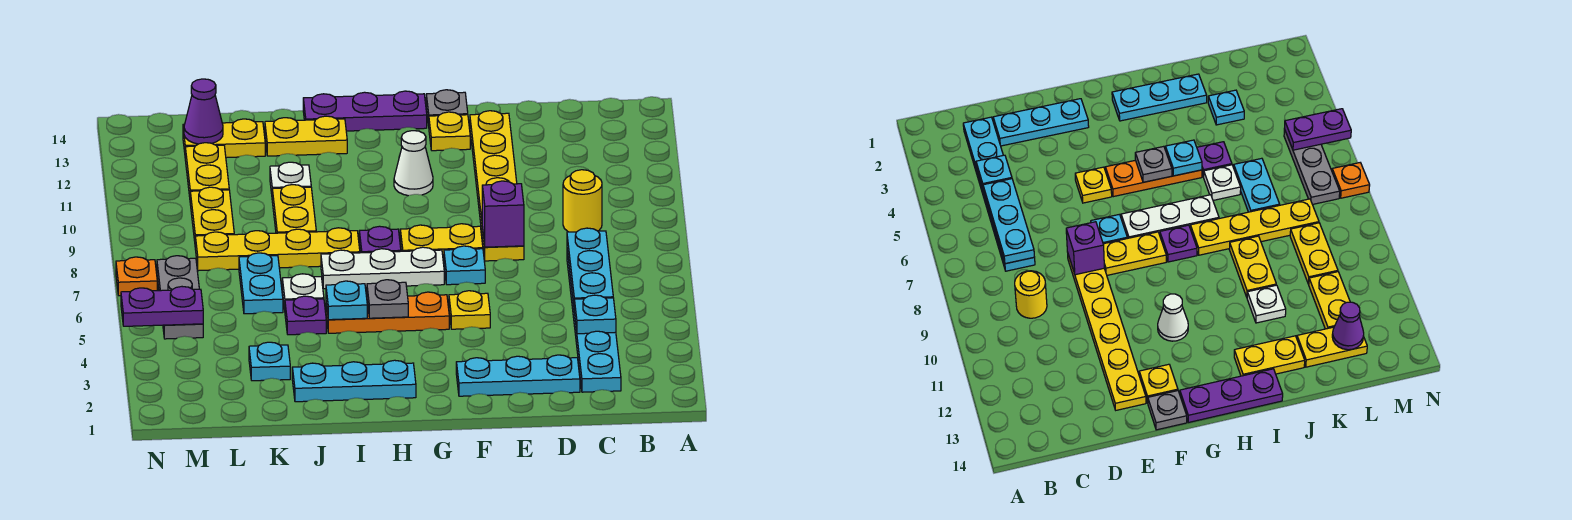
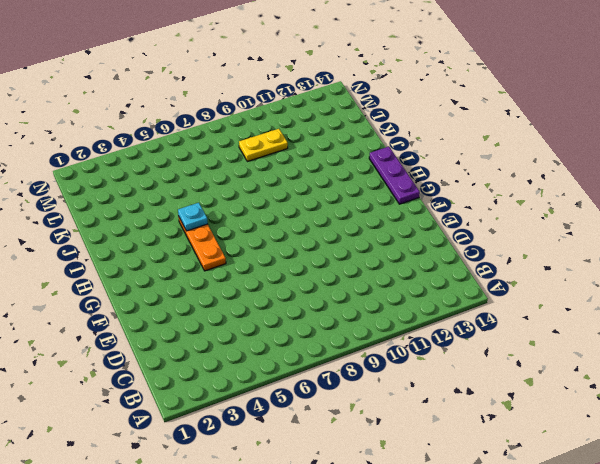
none -> cyan 1x6 plate [567,251,621,392]
none -> yellow 1x1 round brick [563,170,602,232]
none -> cyan 1x3 plate [456,355,580,396]
none -> yellow 1x6 plate [470,111,524,261]

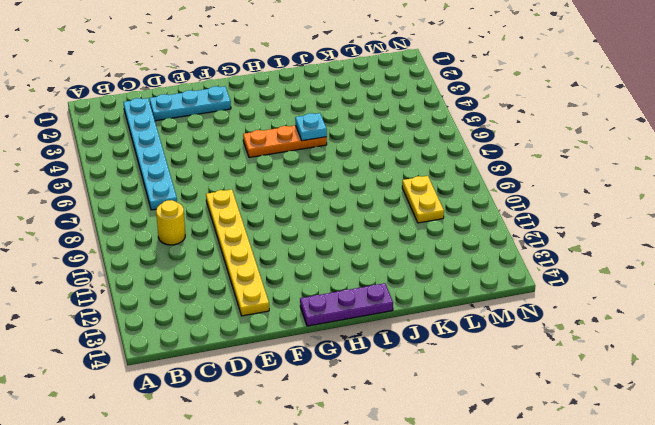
none -> yellow 1x1 plate [449,291,490,329]
none -> cyan 1x1 plate [444,246,485,285]
none -> yellow 1x2 plate [400,224,483,262]
none -> yellow 1x1 plate [429,112,470,151]

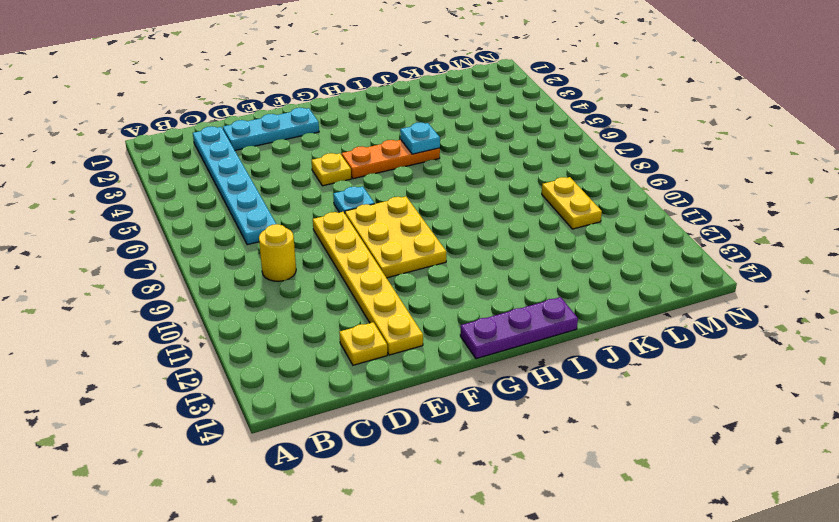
yellow 1x1 plate [339,322,387,365] -> yellow 1x1 plate moved to [429,112,470,151]
yellow 2x3 plate [345,197,446,278] -> yellow 1x2 plate [400,224,483,262]
none -> grey 1x1 plate [426,90,468,126]
none -> white 1x3 plate [321,247,444,289]
none -> white 1x1 cone [394,131,433,196]
none -> cyan 1x3 plate [292,360,416,402]

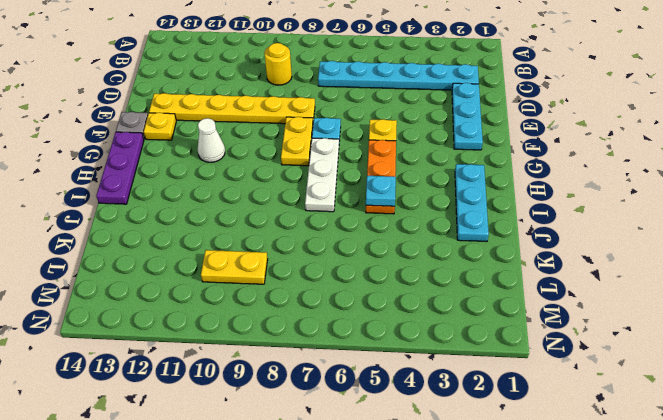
none -> purple 1x1 plate [359,226,401,253]
none -> yellow 1x4 plate [195,228,360,271]
none -> yellow 1x2 plate [265,116,347,156]
none -> purple 1x1 plate [285,296,326,335]

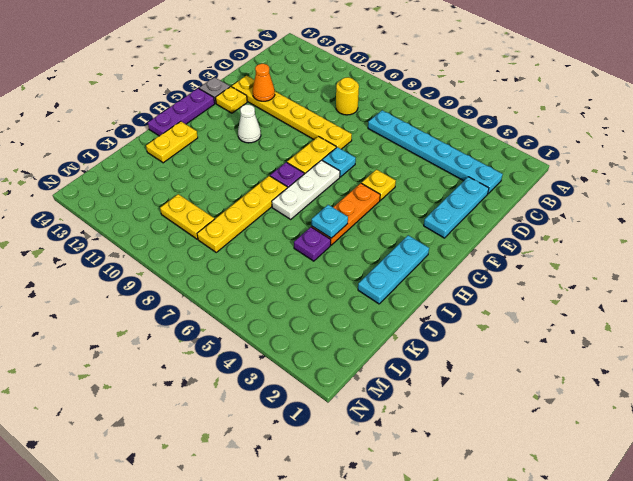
orange 1x1 cone [253,64,275,101] -> none
none -> white 1x1 plate [282,274,324,309]
none -> yellow 1x2 plate [272,185,316,233]
none -> white 1x1 plate [270,162,311,194]
none -> cyan 1x1 plate [249,342,290,381]

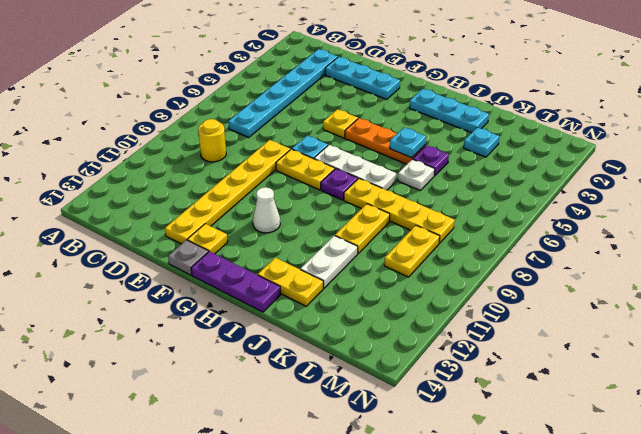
white 1x2 plate [300,236,358,288] -> white 1x1 plate [270,162,311,194]
none -> cyan 1x2 plate [239,253,283,314]
none -> yellow 1x2 plate [183,119,265,158]
none -> yellow 1x2 plate [185,143,229,197]
none -> grey 1x3 plate [157,256,203,339]

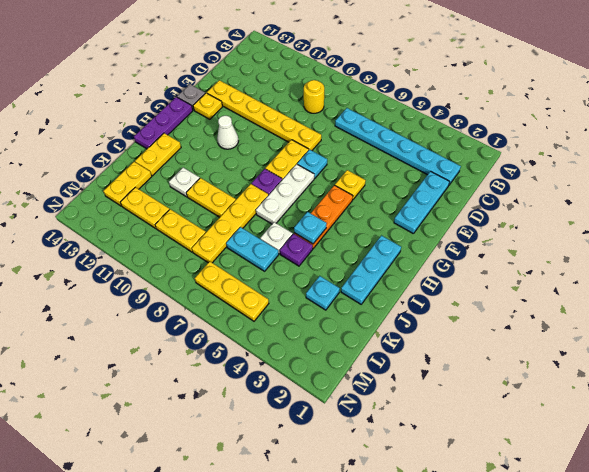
yellow 1x3 plate [195,262,269,321] -> grey 1x3 plate [157,256,203,339]
none -> orange 1x1 plate [116,257,157,296]
none -> cyan 1x1 plate [574,295,616,334]
none -> cyan 1x3 plate [567,228,613,304]
none -> purple 1x1 brick [482,181,524,247]

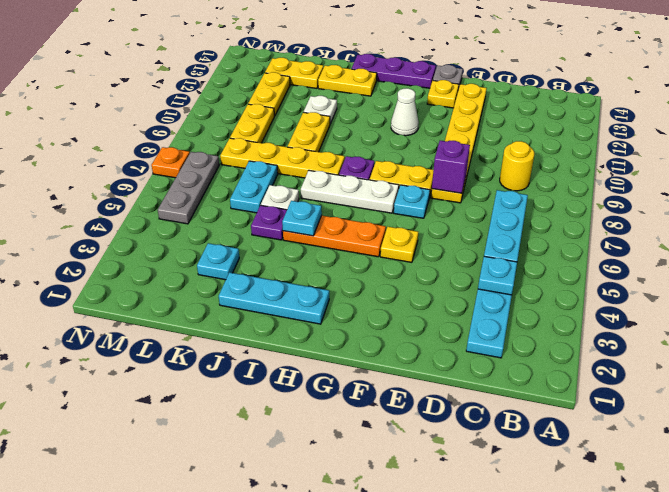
none -> cyan 1x3 plate [456,355,580,396]
none -> grey 1x1 plate [367,280,408,318]
none -> purple 1x1 cone [184,79,223,144]
none -> purple 1x2 plate [121,287,203,326]

